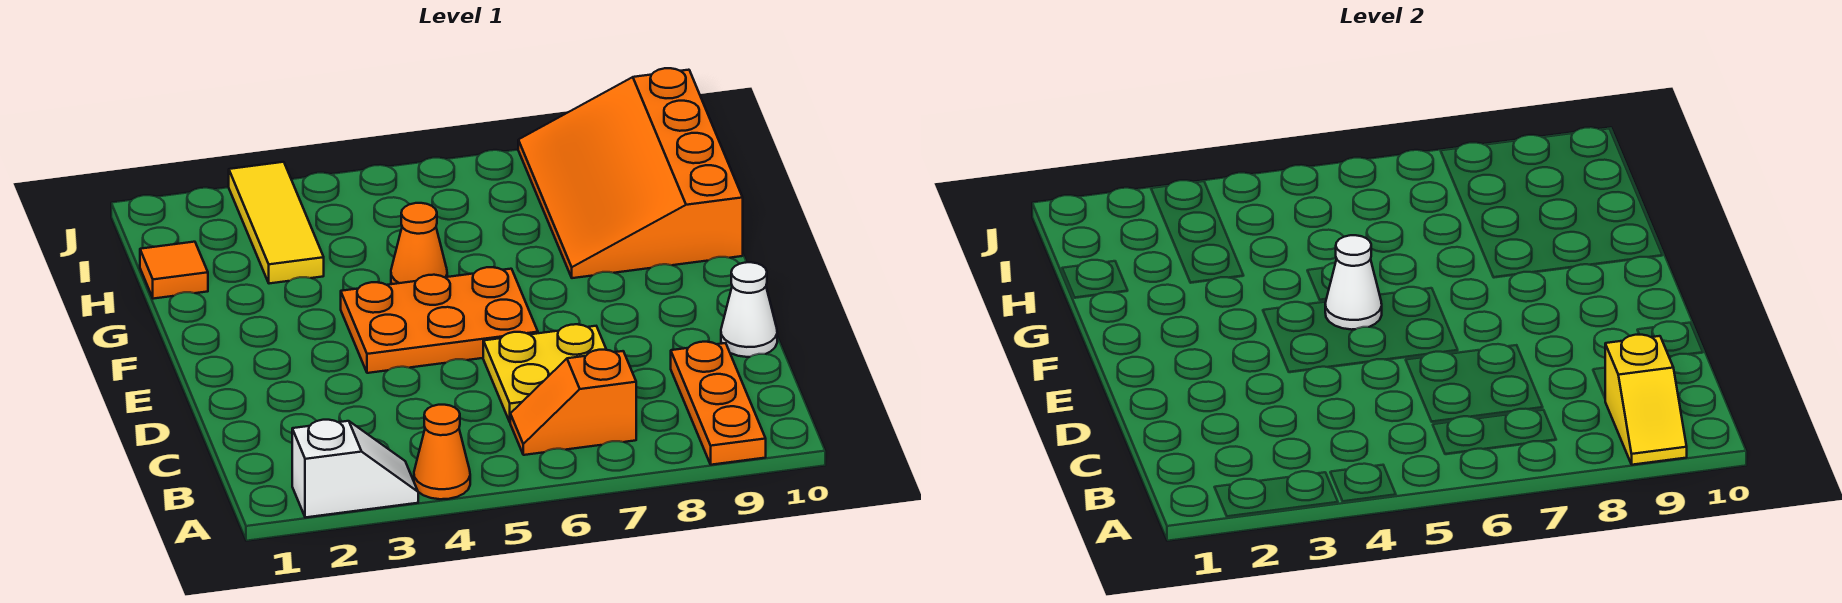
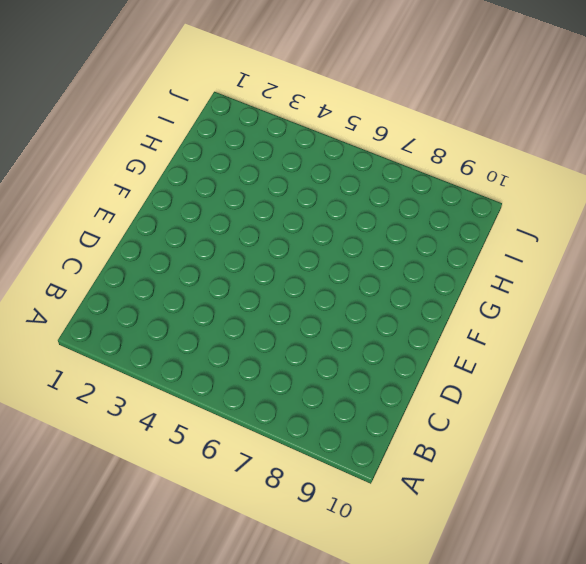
none -> white 1x2 slope [292,420,418,518]
none -> orange 1x1 cone [414,405,470,499]
none -> orange 1x3 plate [671,342,766,465]

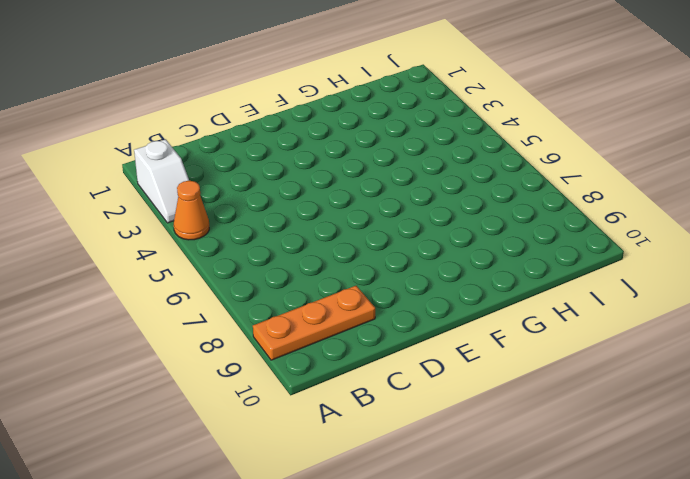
none -> orange 1x2 slope [510,350,636,455]
none -> yellow 2x2 plate [483,324,606,422]
none -> white 1x1 cone [721,262,777,357]

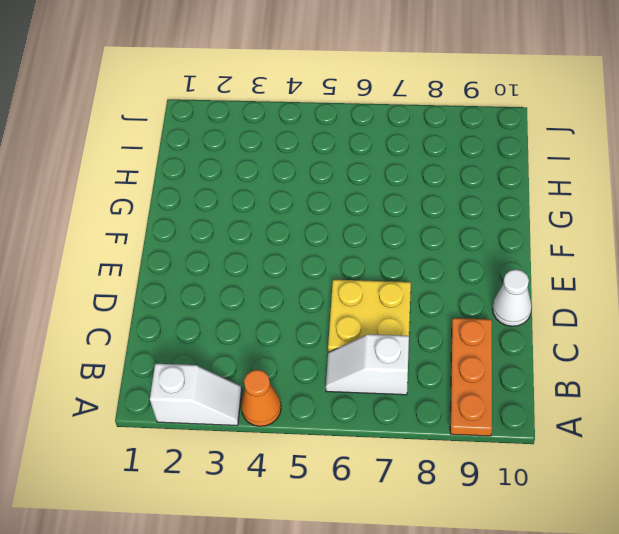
white 1x2 slope [326,334,409,395] -> orange 1x2 slope [510,350,636,455]
none -> orange 2x3 plate [341,267,538,373]
none -> orange 1x1 cone [391,203,447,284]
none -> orange 3x4 slope [518,68,743,278]

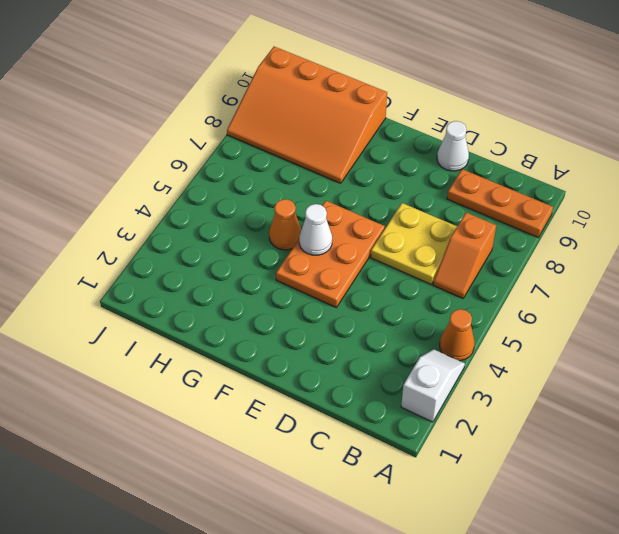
none -> orange 1x1 tile [140,242,208,299]
none -> yellow 1x3 tile [229,162,324,284]
none -> yellow 1x2 slope [1605,335,1687,465]

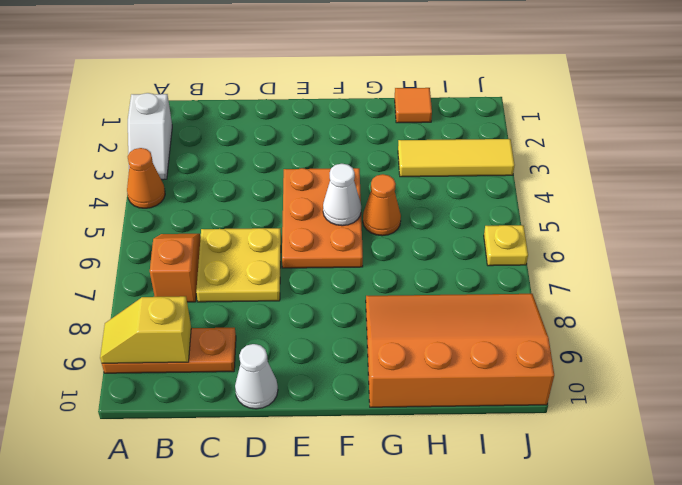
yellow 1x1 plate [484,225,528,266] -> none

